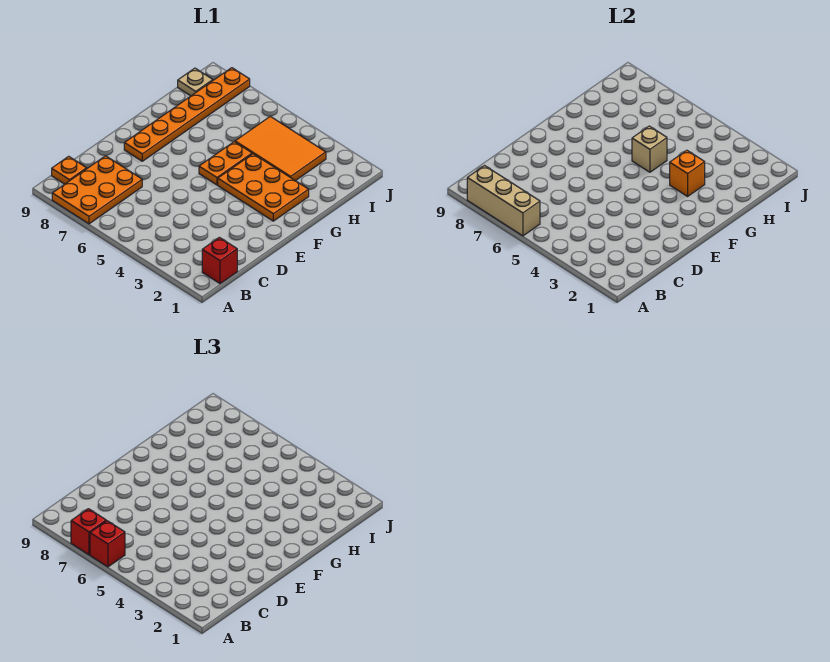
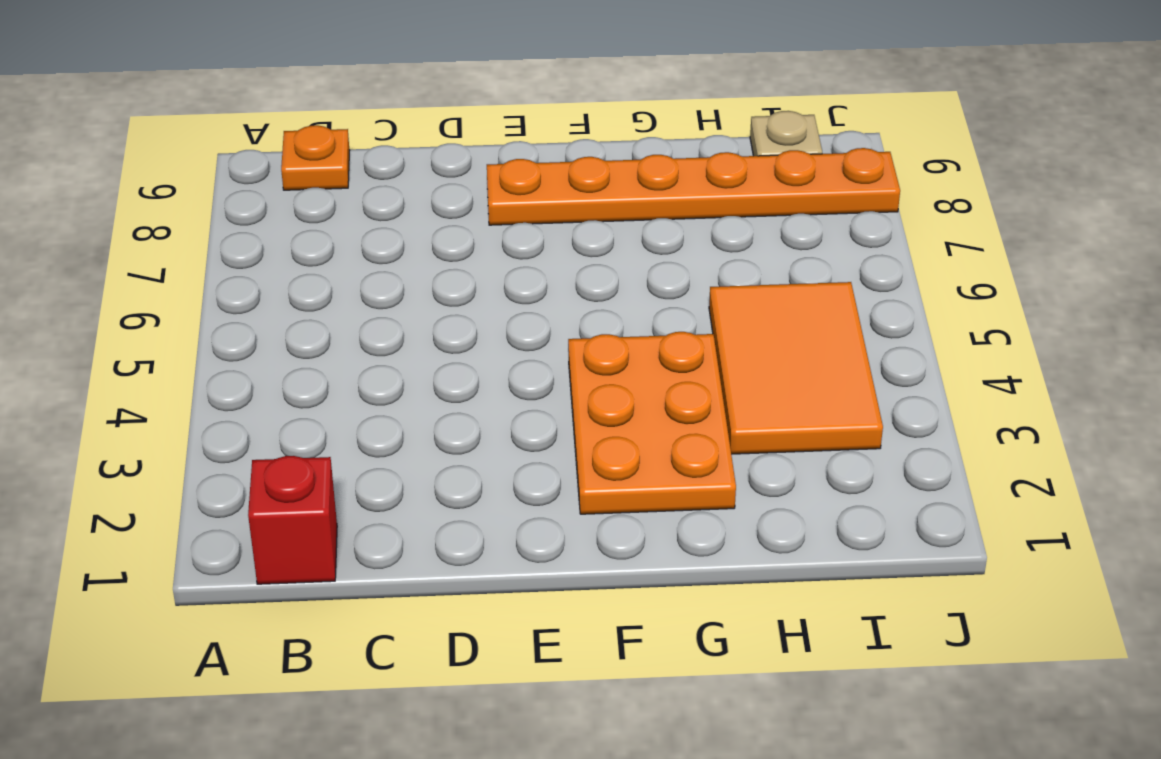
none -> orange 2x3 plate [52,156,142,224]
none -> orange 1x2 plate [199,142,252,185]
none -> tan 1x3 brick [467,166,540,236]

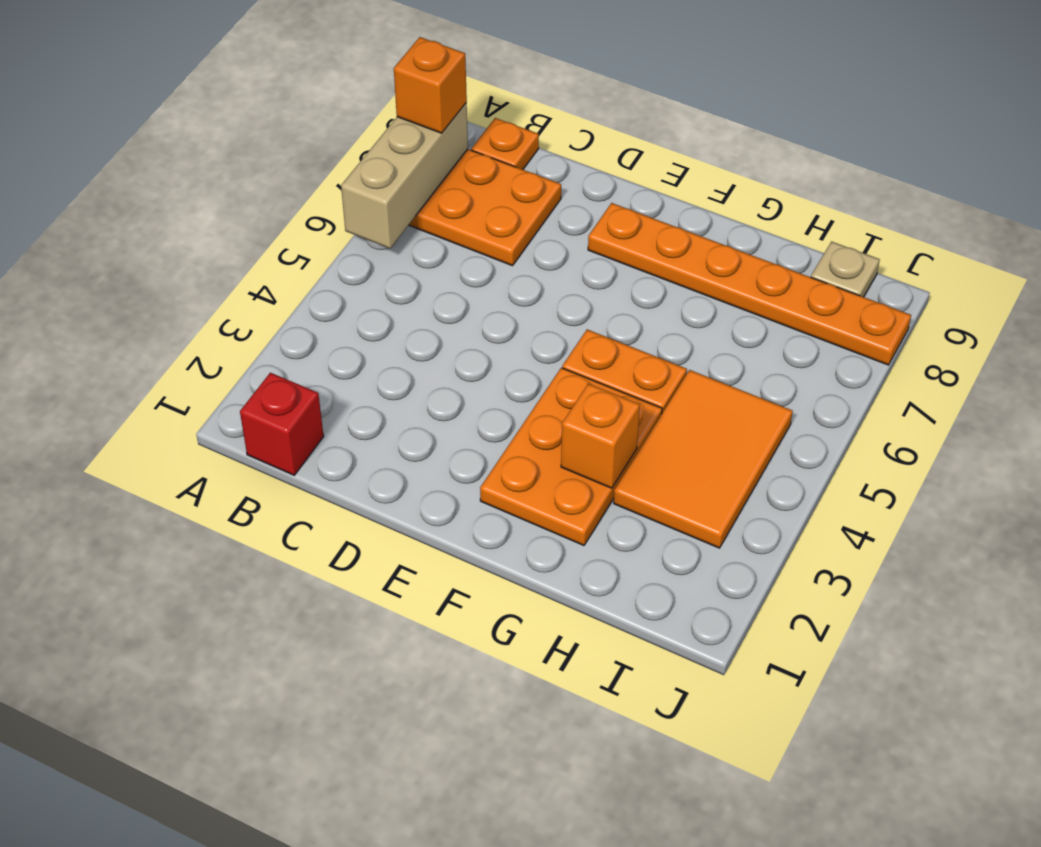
orange 1x1 brick [394,37,467,133] -> none
none -> tan 1x1 brick [632,126,667,172]
none -> red 1x1 brick [90,521,125,567]
none -> red 1x1 brick [71,509,106,555]

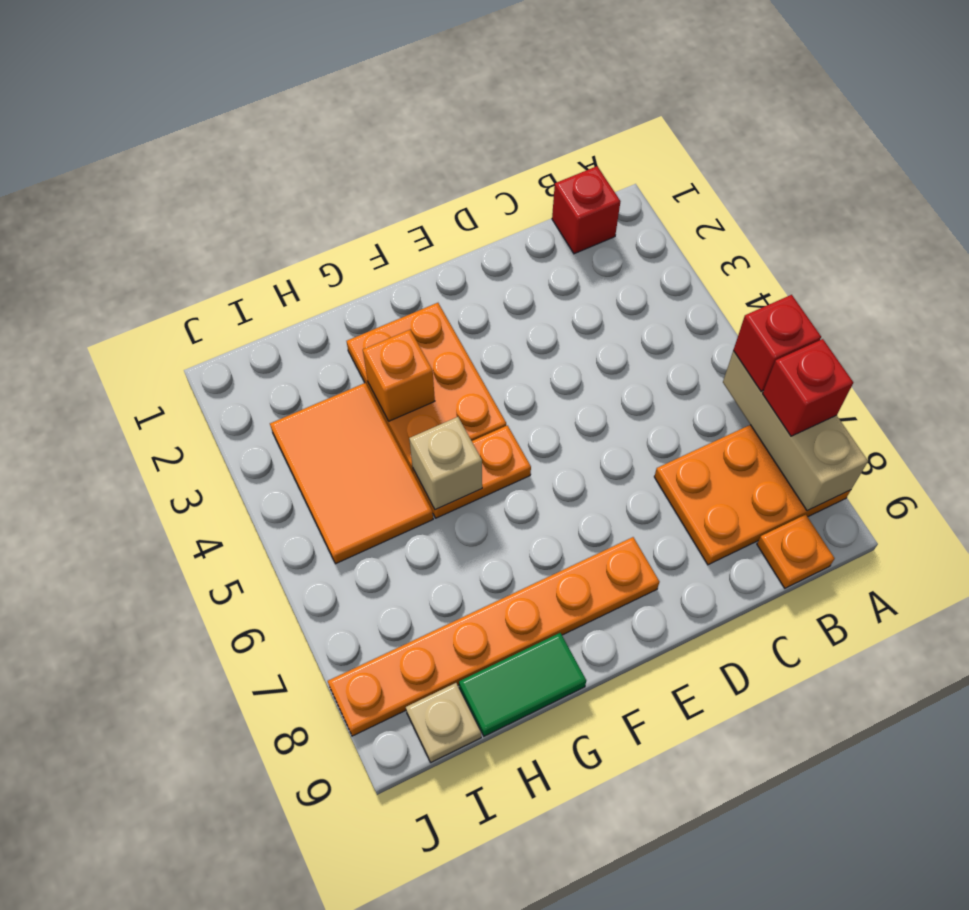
green 1x2 tile [459,633,586,736] -> none

